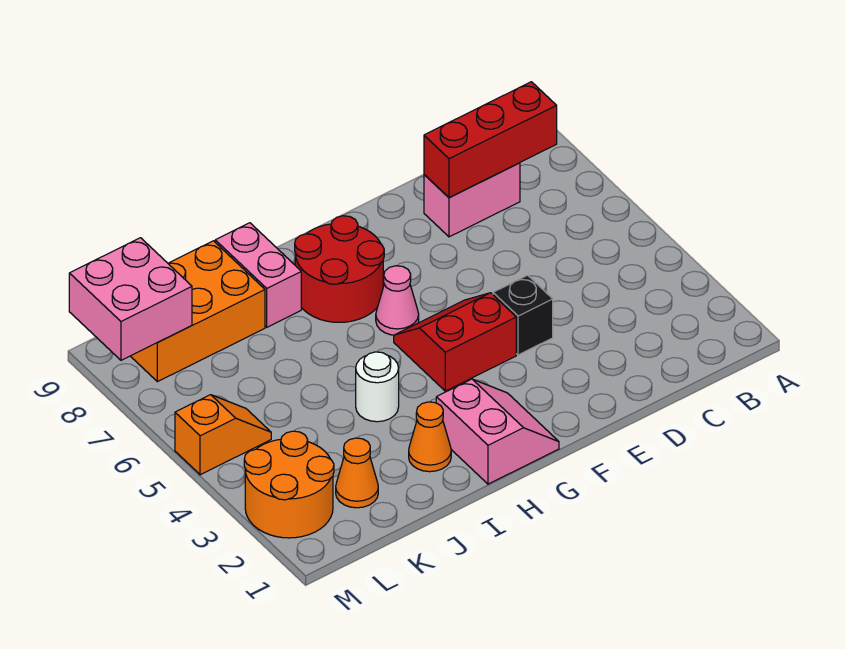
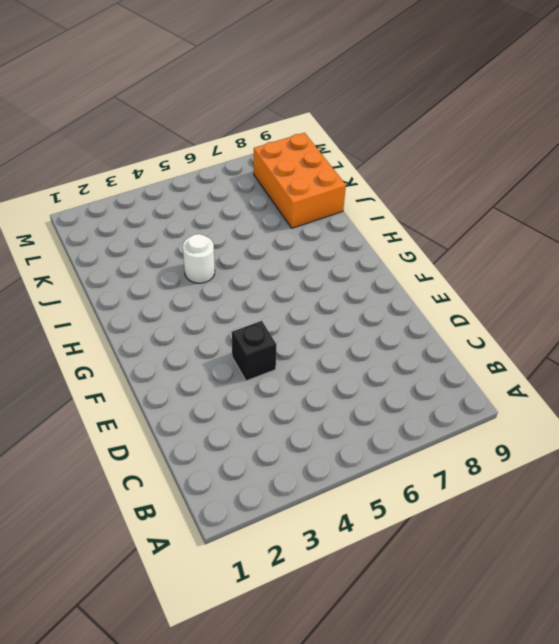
none -> pink 1x2 brick [424,163,520,237]
none -> red 2x2 slope [394,293,516,391]
none -> pink 2x2 slope [436,379,559,484]

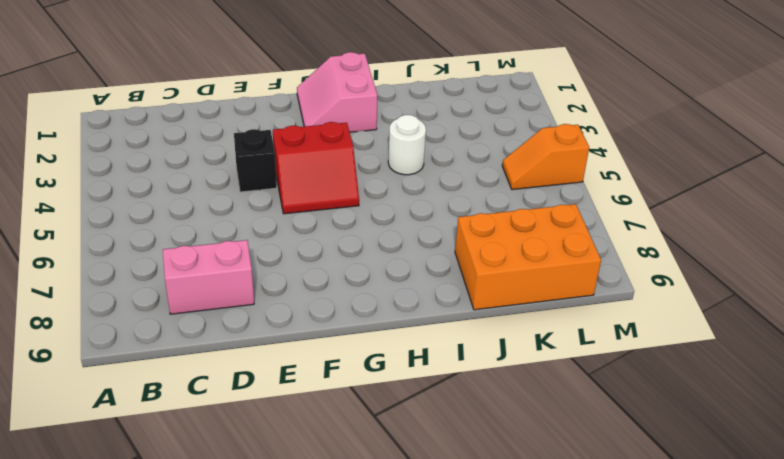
none -> pink 1x1 cone [376,266,419,335]
none -> red 2x2 round brick [295,216,384,322]
none -> orange 1x1 cone [409,402,451,472]

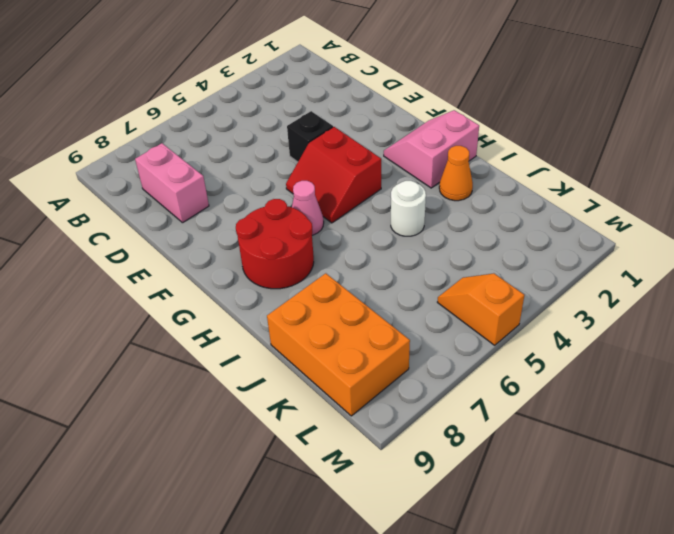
none -> pink 1x2 brick [215,223,301,327]
none -> orange 1x1 cone [336,438,378,508]
none -> orange 2x2 round brick [244,431,334,538]

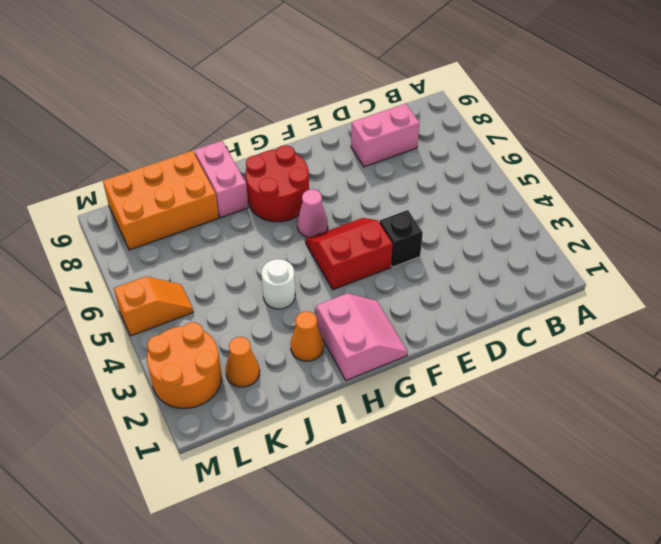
none -> red 1x3 brick [424,82,557,197]
none -> pink 2x2 brick [69,238,192,360]

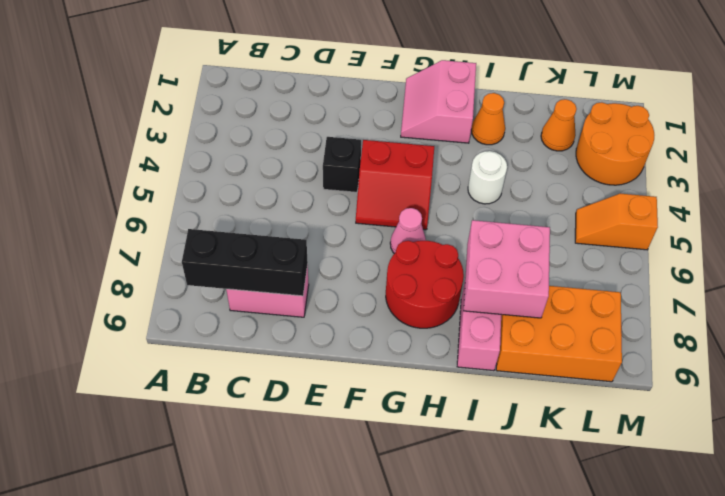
black 1x3 brick [182,229,308,296] -> red 1x3 brick [424,82,557,197]
pink 2x2 brick [464,220,550,318] -> pink 2x2 brick moved to [69,238,192,360]

